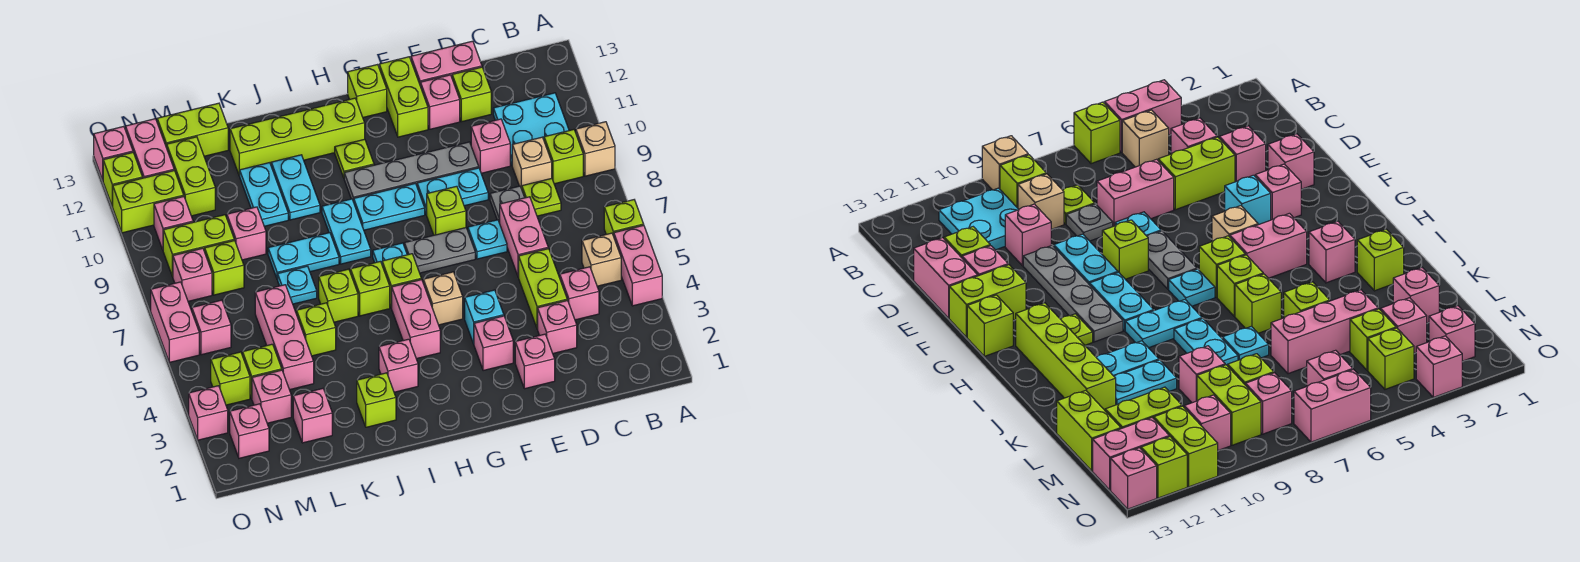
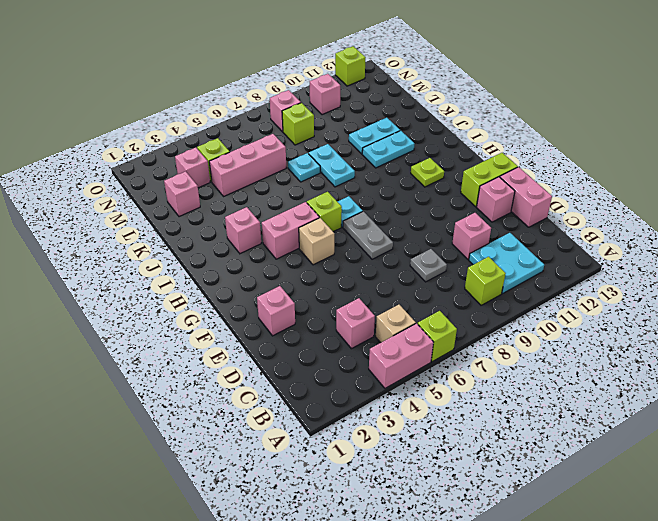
none -> tan 1x1 brick [576,122,615,176]
none -> lime 1x1 plate [522,178,561,216]
none -> tan 1x1 brick [512,137,552,189]
none -> pink 1x1 brick [538,300,577,353]

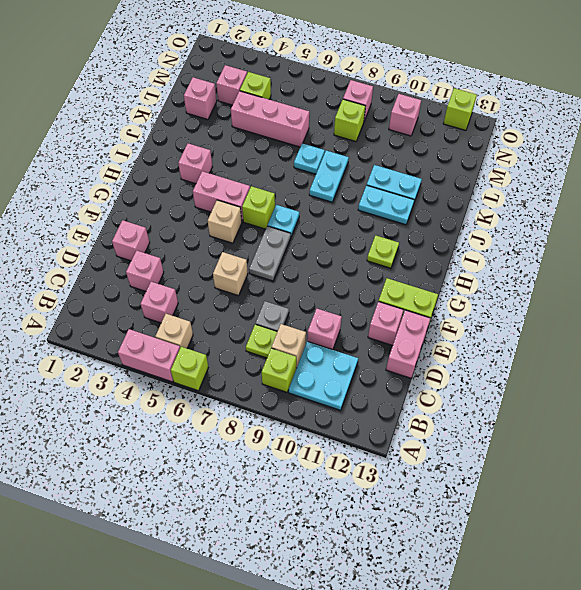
tan 1x1 brick [213,252,248,296] -> tan 1x1 brick moved to [576,122,615,176]
none -> lime 1x2 brick [519,249,567,329]
none -> pink 1x2 brick [500,197,548,277]
none -> lime 1x1 brick [452,67,491,122]
none -> cyan 1x1 plate [468,220,507,259]

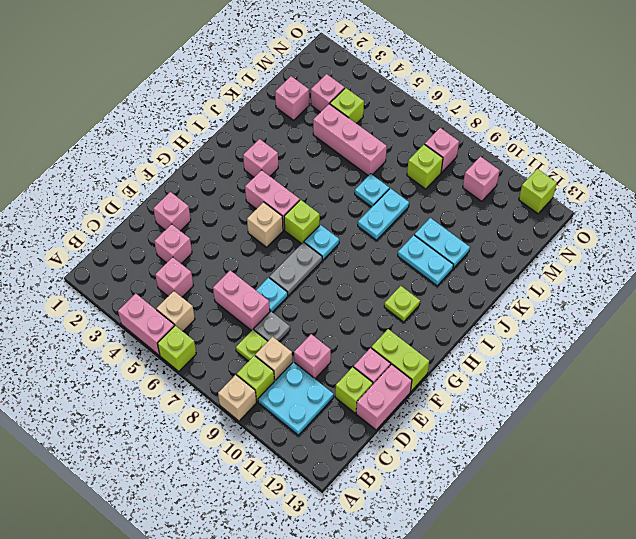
none -> lime 1x2 brick [519,249,567,329]
none -> cyan 1x2 plate [417,168,488,215]
none -> grey 1x4 plate [344,142,479,202]
none -> pink 1x1 brick [474,316,513,371]

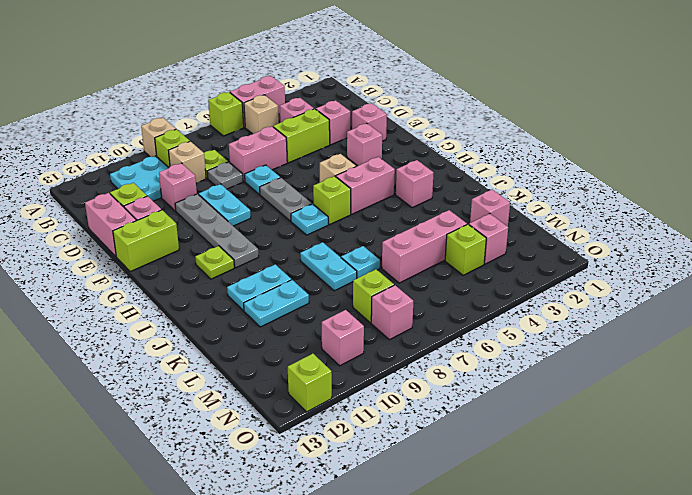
none -> cyan 1x1 brick [465,290,504,344]
none -> lime 1x1 brick [427,186,466,235]
none -> cyan 1x2 plate [354,183,425,230]
none -> lime 1x1 brick [348,65,387,117]

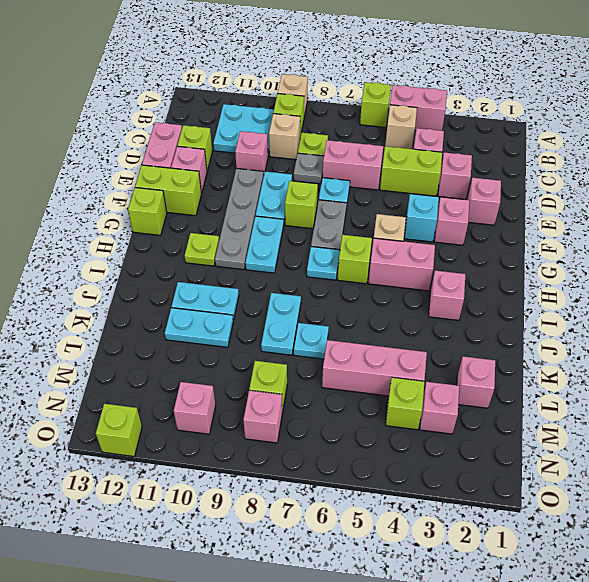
none -> lime 1x4 brick [230,98,365,176]
none -> lime 1x1 brick [350,261,390,316]
none -> cyan 1x2 plate [322,199,371,264]
none -> lime 1x1 brick [357,373,396,427]

